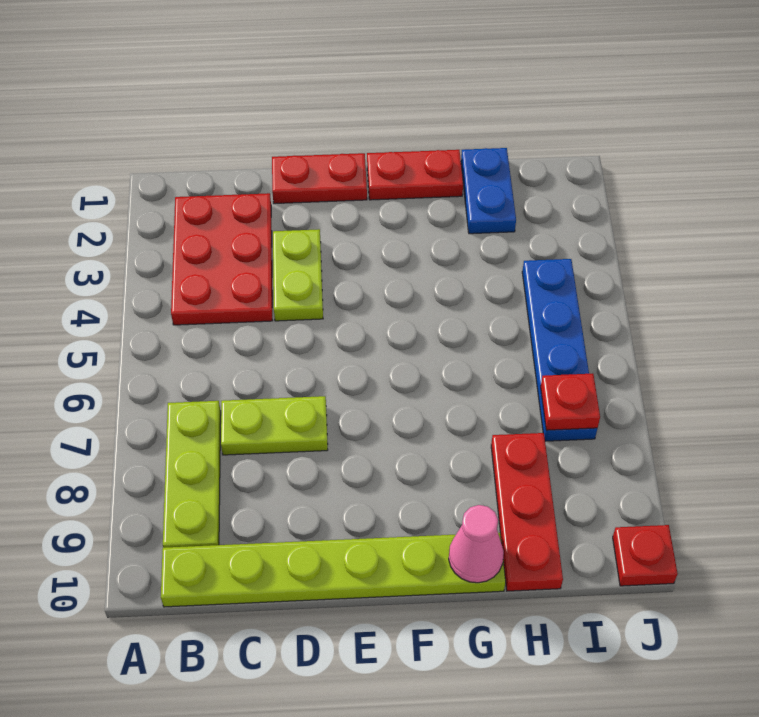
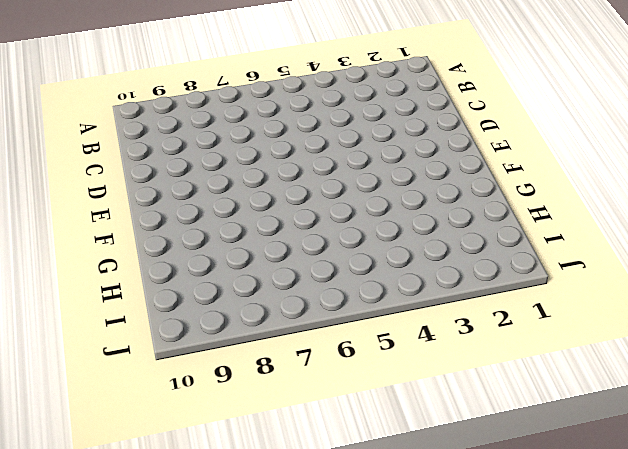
none -> red 2x3 plate [171,193,273,325]
none -> lime 1x3 plate [163,401,221,548]
none -> lime 1x6 plate [161,533,506,607]

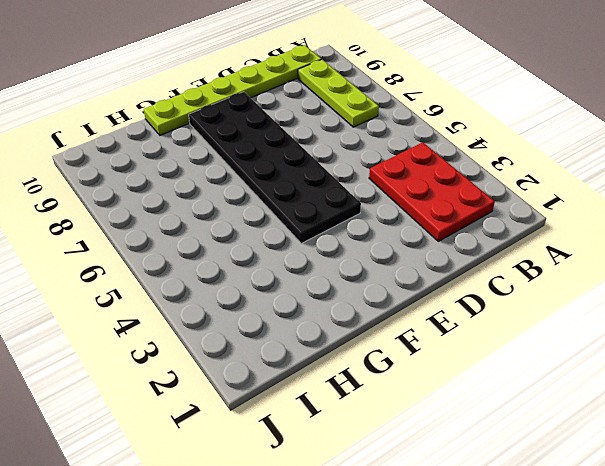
black 2x6 plate [189,92,361,243] -> none
none -> lime 1x2 plate [221,396,328,455]
none -> red 1x2 plate [272,153,367,204]
none -> lime 1x2 plate [273,229,323,321]

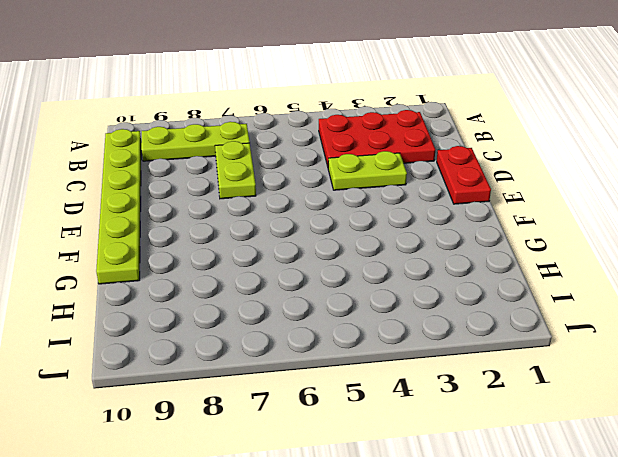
none -> red 1x2 plate [367,150,463,200]
none -> blue 1x2 plate [461,148,516,234]
none -> red 1x3 plate [491,433,563,591]

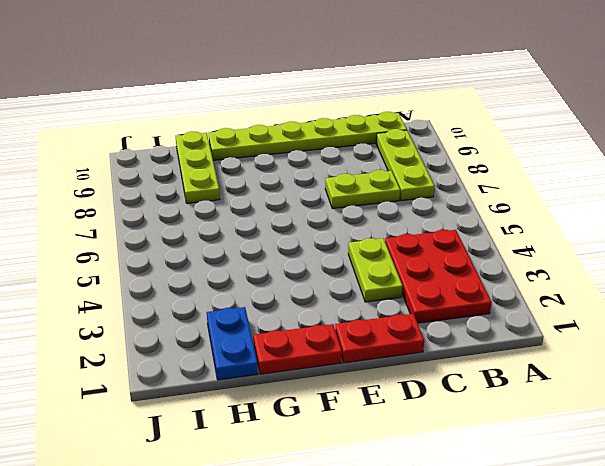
lime 1x3 plate [176,131,220,203] -> red 1x3 plate [491,433,563,591]
none -> blue 1x4 plate [522,259,597,441]
none -> red 1x1 plate [613,525,678,586]
none -> pink 1x1 cone [449,505,504,583]

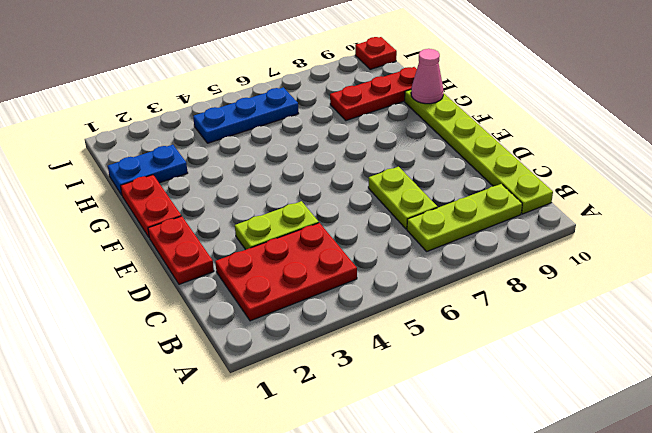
blue 1x3 plate [193,87,299,143] -> blue 1x4 plate [522,259,597,441]
none -> red 1x1 plate [541,374,600,430]

